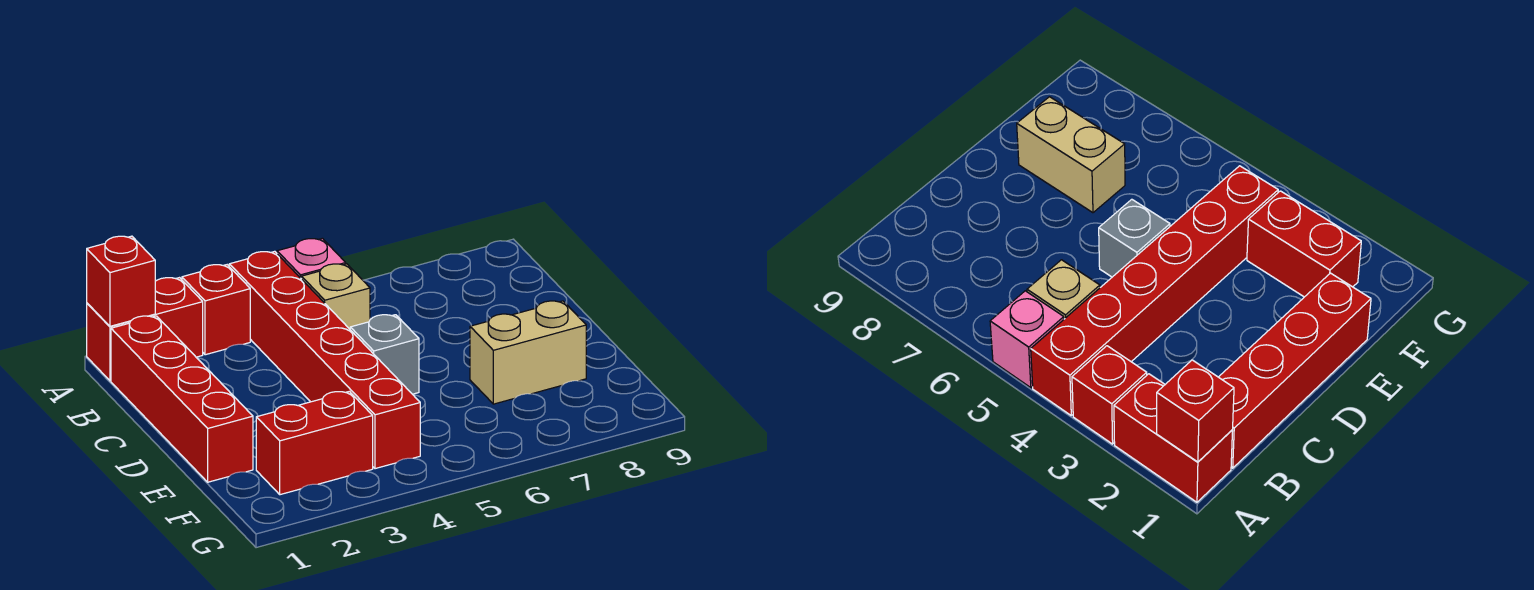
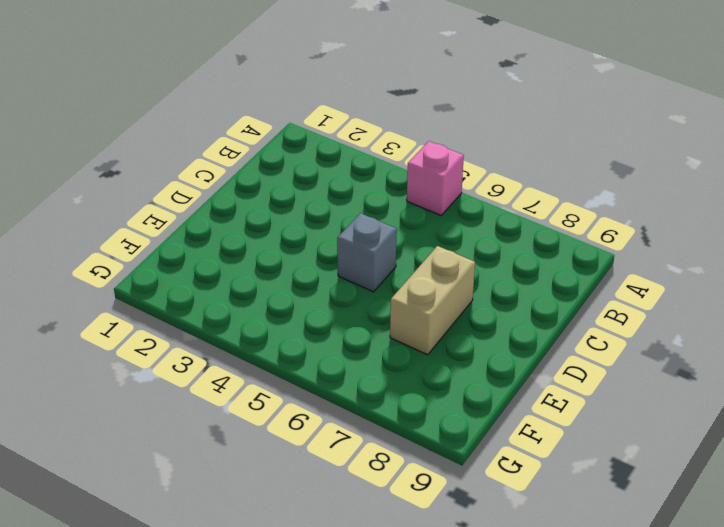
tan 1x2 brick [390,246,475,355] -> tan 1x2 brick turned to [470,301,586,404]
none -> red 1x2 brick [87,278,203,381]
none -> red 1x1 brick [182,265,250,355]

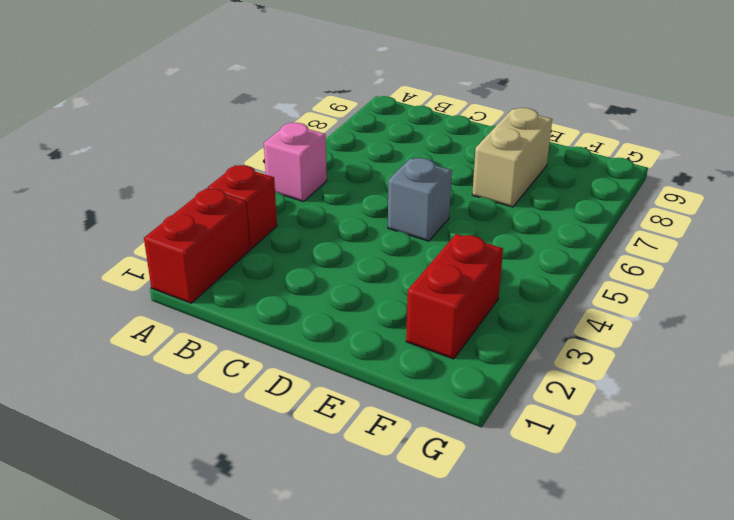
none -> red 1x6 brick [229,251,420,469]
none -> red 1x4 brick [111,316,253,482]

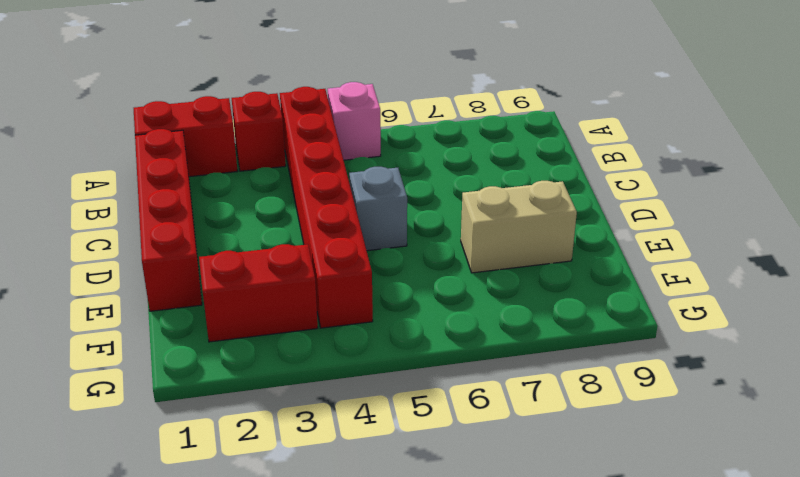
none -> tan 1x1 brick [302,264,370,329]
none -> red 1x1 brick [87,236,155,326]

